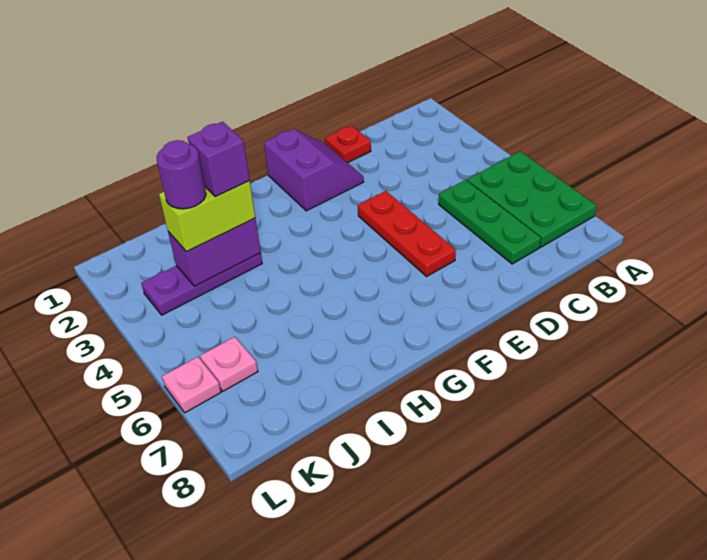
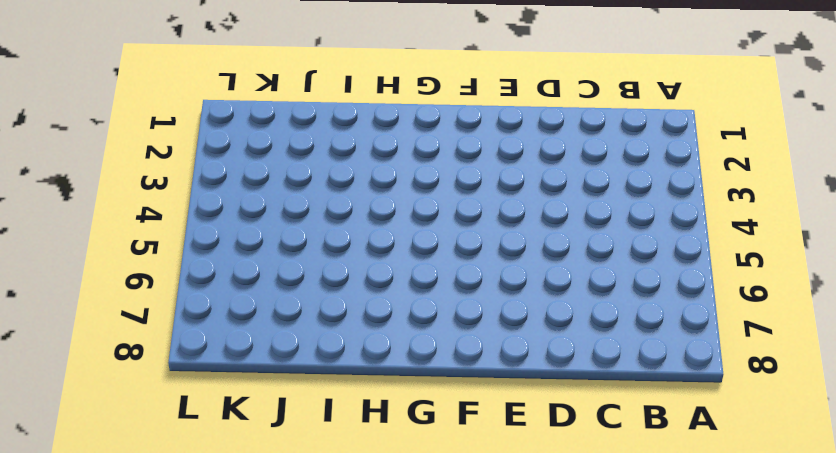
none -> green 2x3 plate [467,152,596,247]
none -> green 1x3 plate [439,180,541,264]
none -> red 1x1 plate [325,125,371,163]

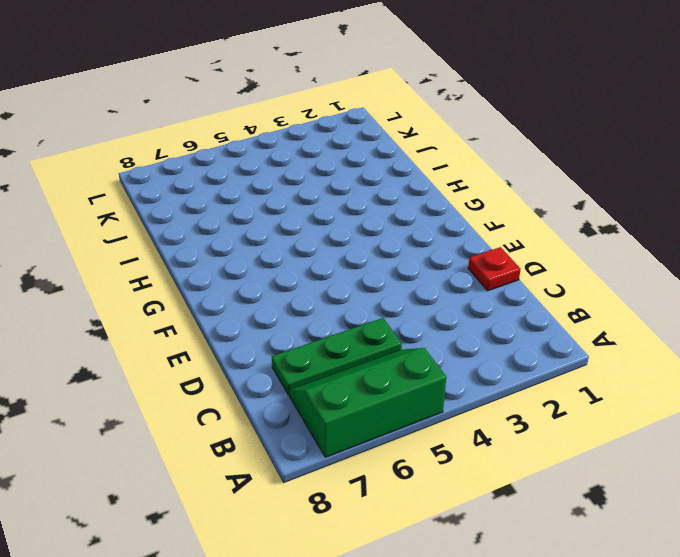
green 2x3 slope [289,348,446,457] -> green 2x3 plate [467,152,596,247]
none -> purple 2x2 slope [264,129,364,211]
none -> red 1x3 plate [358,191,456,276]
none -> purple 1x3 plate [141,253,262,315]

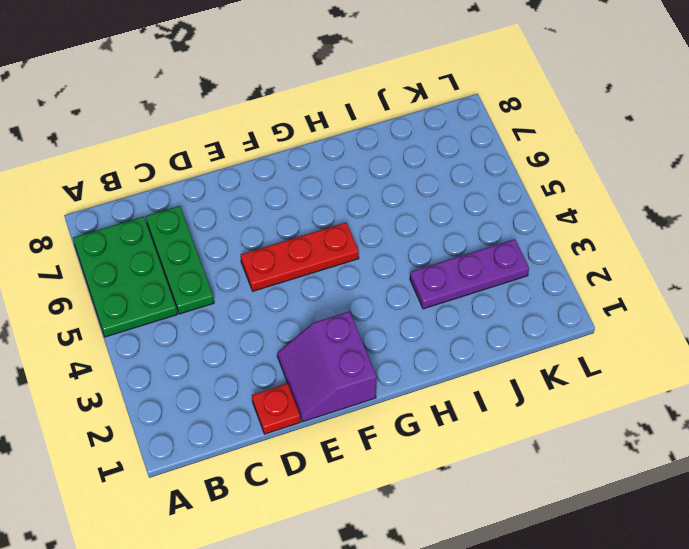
red 1x3 plate [241,223,359,291] -> red 1x3 plate turned to [358,191,456,276]
none -> pink 1x1 plate [200,337,258,391]
none -> pink 1x1 plate [162,357,221,413]
none -> purple 1x2 brick [168,218,261,286]

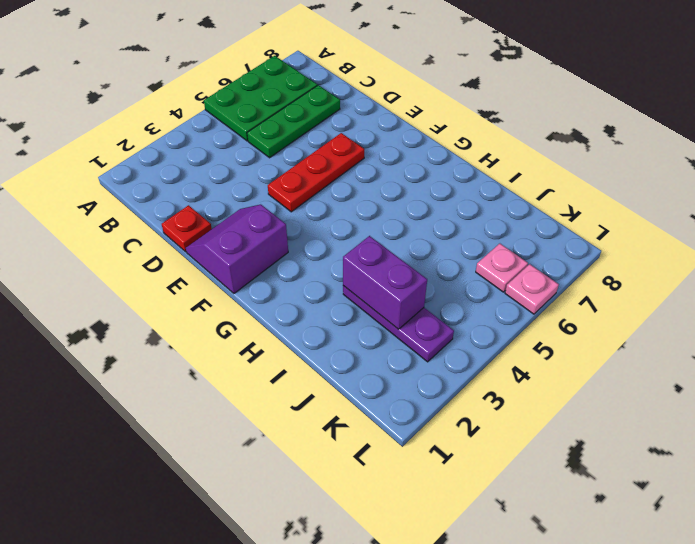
none -> lime 1x2 brick [159,181,255,252]
none -> purple 1x1 brick [187,122,250,197]
none -> purple 1x1 round brick [157,140,206,209]

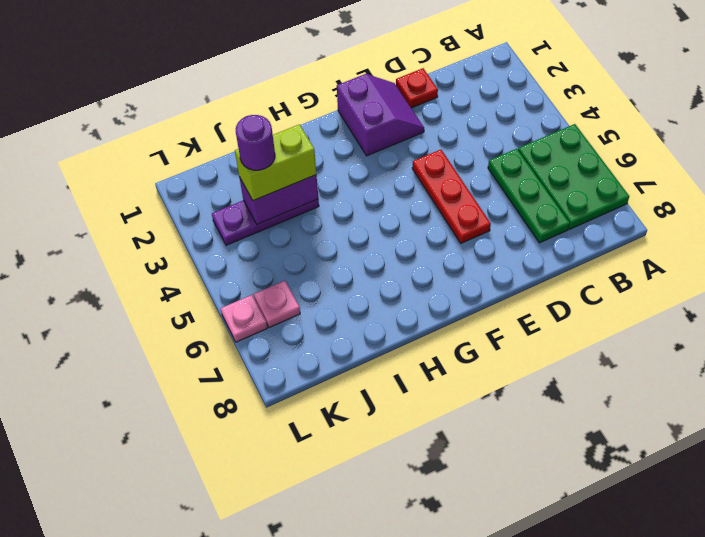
none -> purple 1x1 brick [187,122,250,197]

